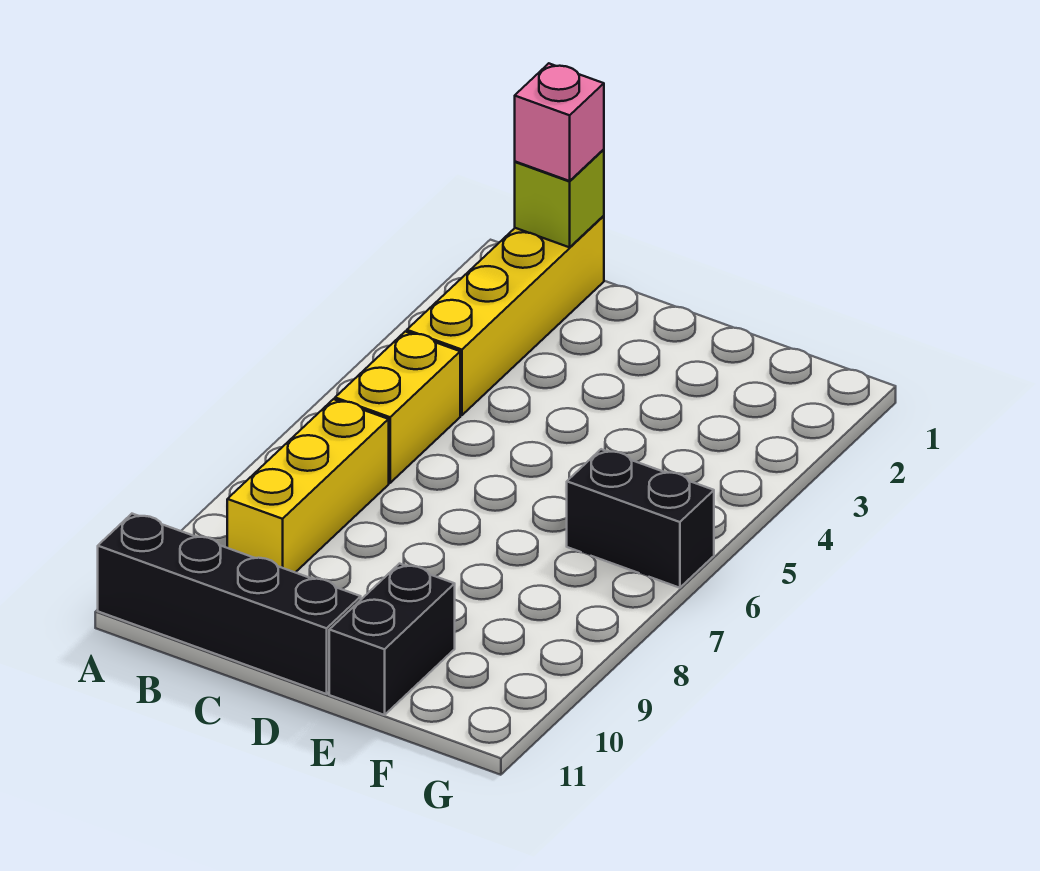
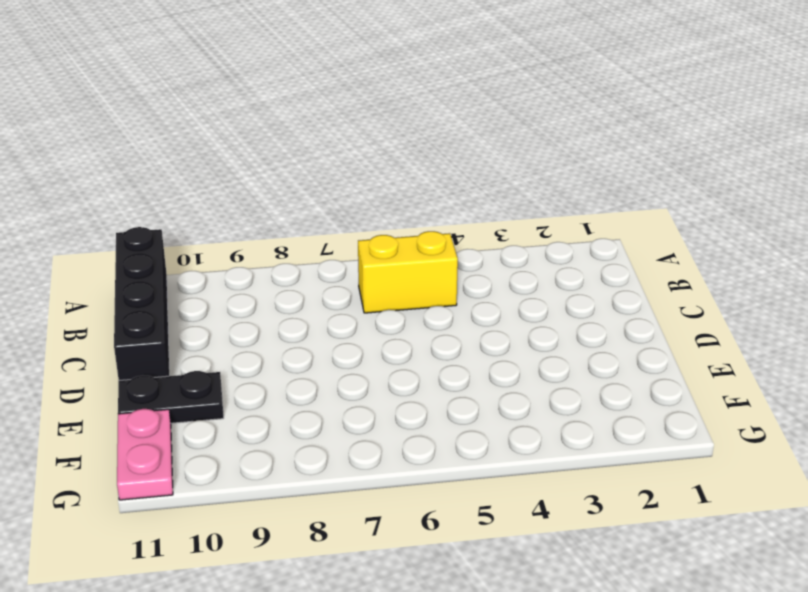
black 1x2 plate [118,371,224,423] -> black 1x2 brick [329,564,455,715]
pink 1x2 plate [117,409,173,500] -> none
none -> yellow 1x4 brick [407,216,604,415]
none -> yellow 1x3 brick [227,399,389,572]

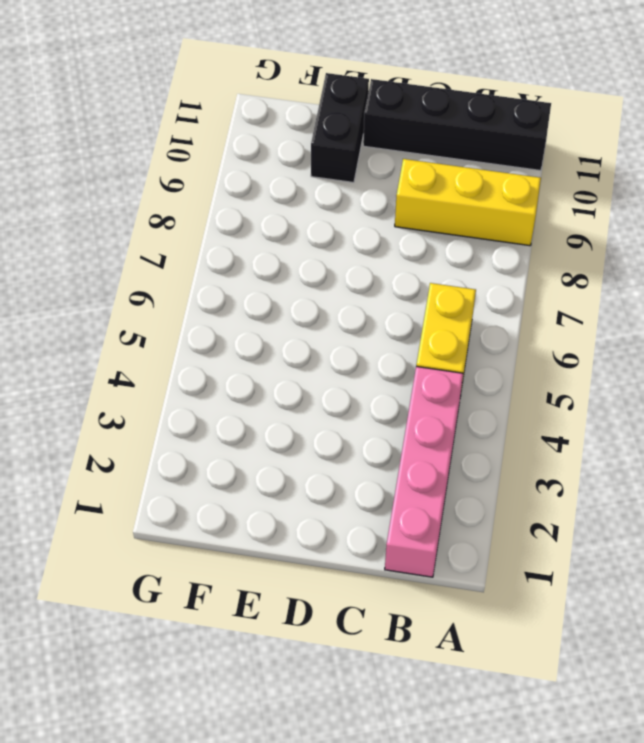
yellow 1x3 brick [395,159,541,246] -> yellow 1x3 brick turned to [227,399,389,572]
pink 1x4 brick [385,366,463,577] -> yellow 1x4 brick [407,216,604,415]
none -> black 1x2 brick [567,449,714,588]
none -> lime 1x1 brick [515,150,604,247]

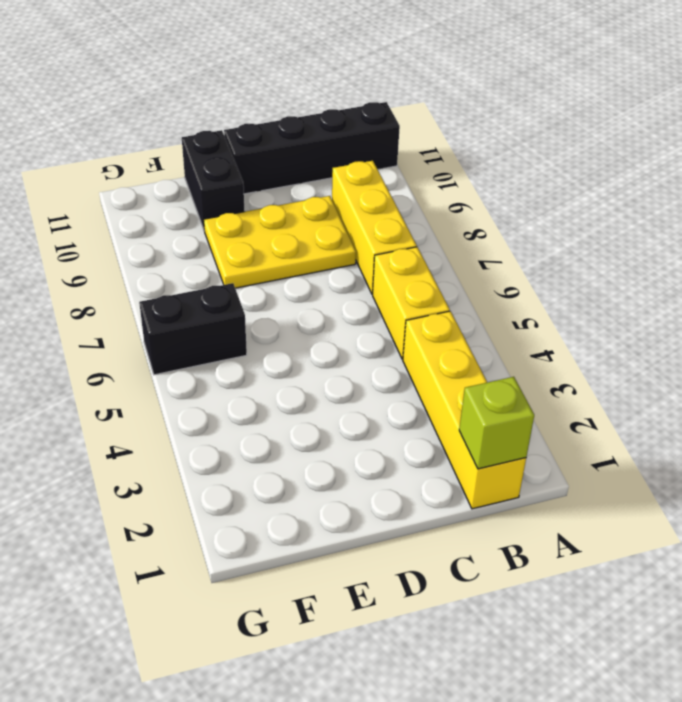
yellow 2x3 plate [204,196,356,288] -> none
none -> pink 1x1 brick [515,63,604,181]

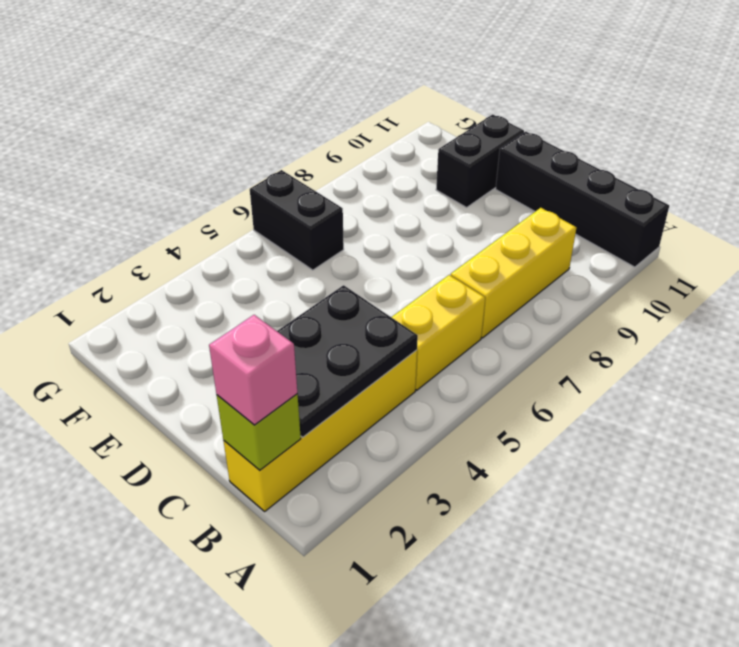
black 2x3 plate [277,285,418,437] -> none

